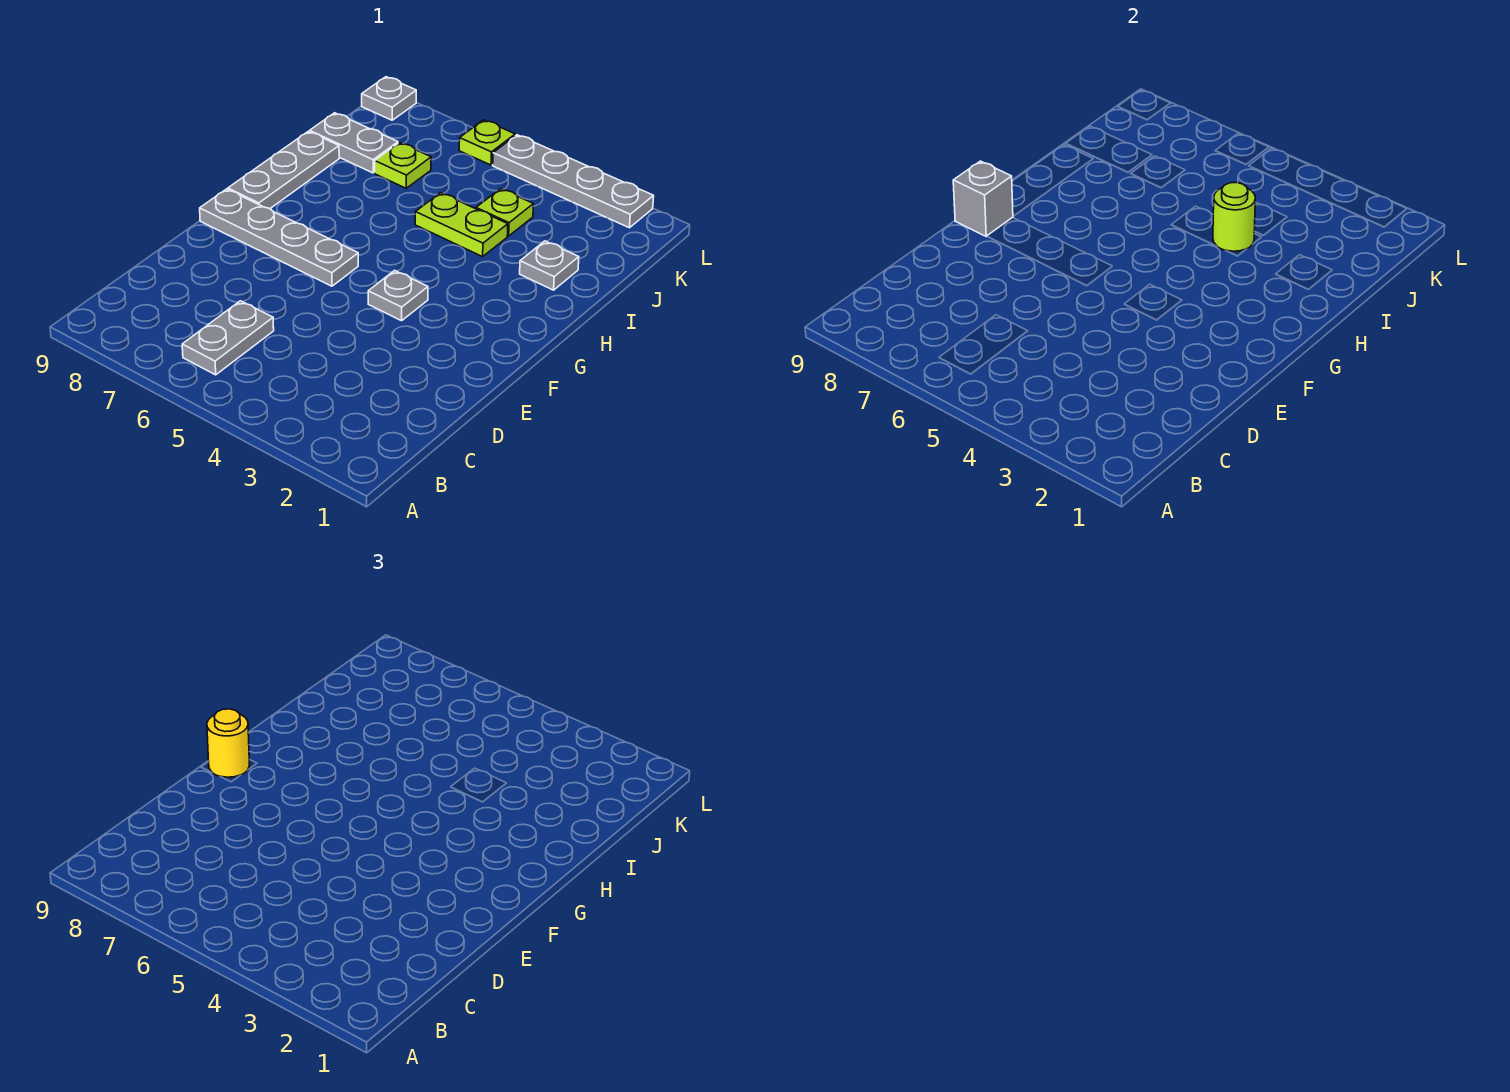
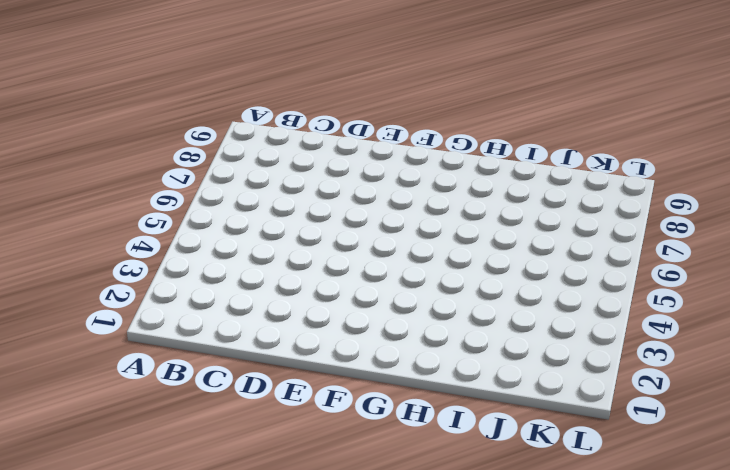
none -> grey 1x2 plate [182,301,274,375]
none -> grey 1x1 plate [368,270,428,321]
none -> grey 1x4 plate [200,189,358,286]

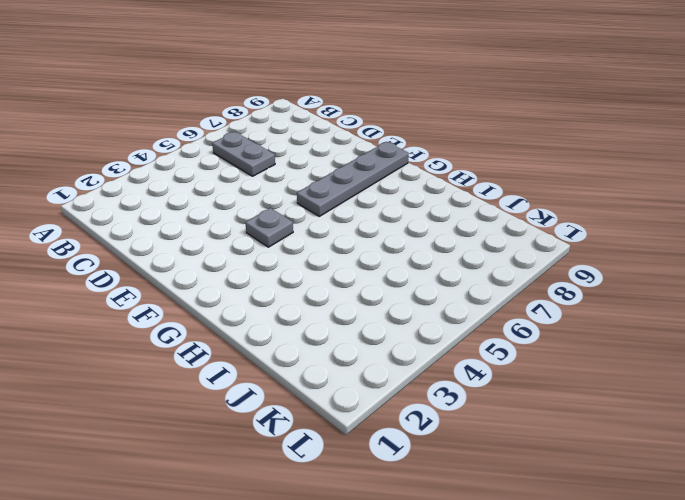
none -> grey 1x3 plate [228,131,339,208]
none -> grey 1x1 plate [520,241,579,290]
none -> lime 1x2 plate [415,193,508,257]

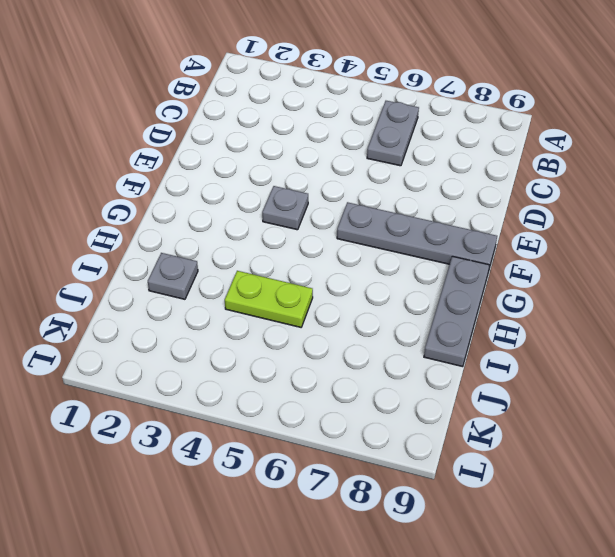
none -> lime 1x1 plate [476,189,534,236]
none -> lime 1x1 plate [375,143,431,188]
none -> grey 1x2 plate [310,113,398,173]

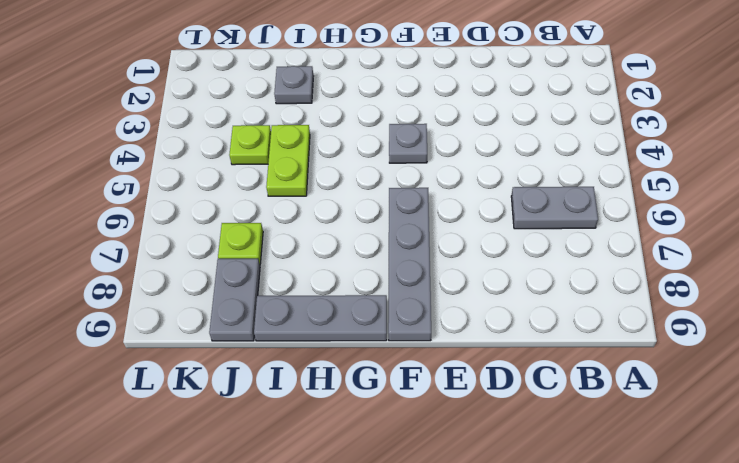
none -> grey 1x4 plate [493,135,654,228]
none -> lime 1x1 plate [459,120,515,165]
none -> grey 1x1 plate [362,77,416,120]

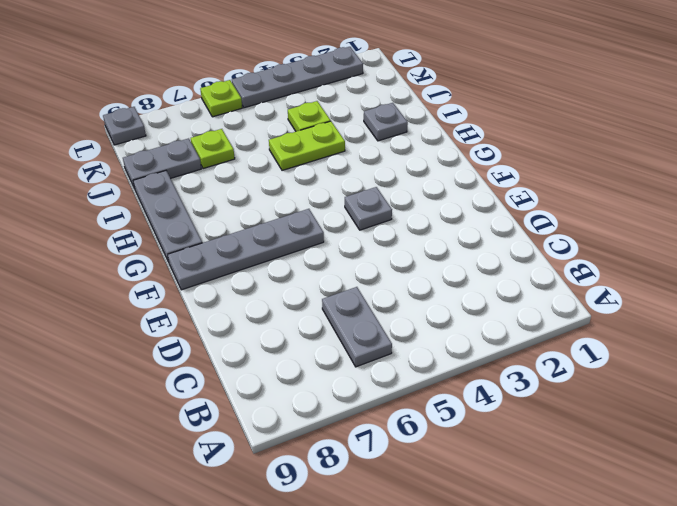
none -> grey 1x1 brick [953,161,1013,236]
none -> lime 1x1 round brick [1213,182,1255,251]
none -> yellow 1x1 round brick [207,709,250,777]

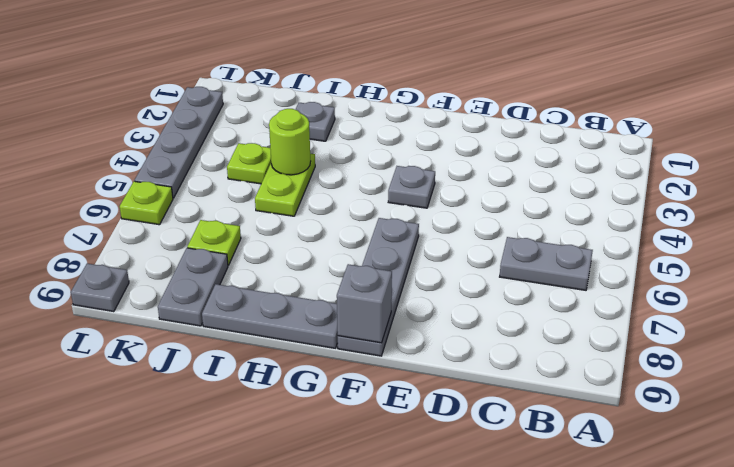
none -> yellow 1x1 round brick [207,709,250,777]

